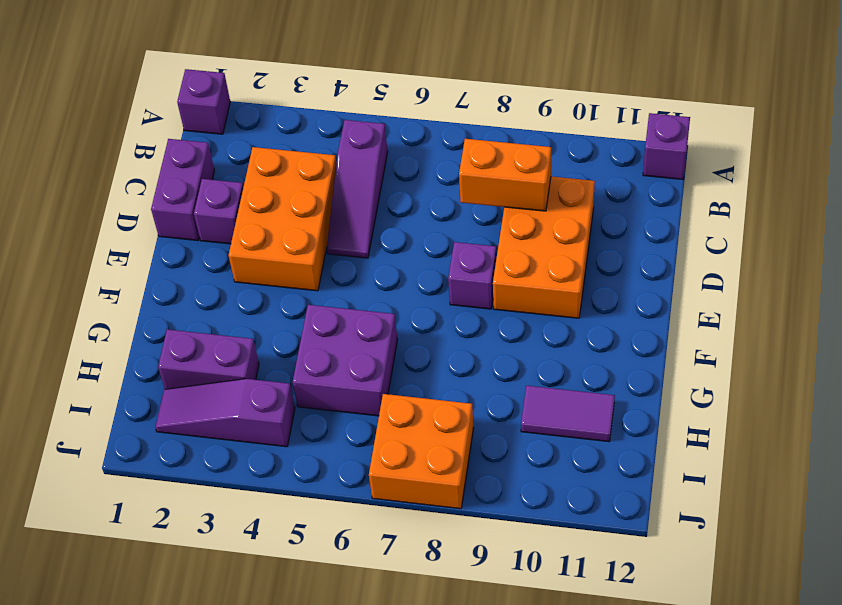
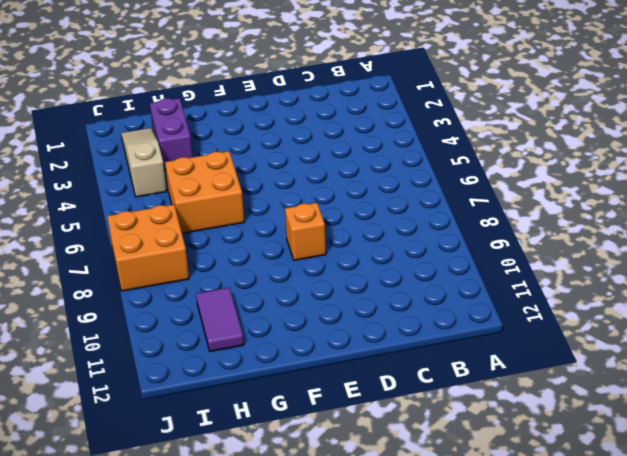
orange 1x1 brick [285,203,326,260] -> purple 1x1 brick [448,242,497,309]
orange 2x2 brick [165,151,244,233] -> purple 2x2 brick [293,305,397,416]
tan 1x3 slope [121,128,167,197] -> purple 1x3 slope [155,379,295,447]
none -> purple 1x1 brick [177,69,230,134]
none -> purple 1x1 brick [643,113,690,179]
none -> purple 1x3 slope [327,120,388,258]

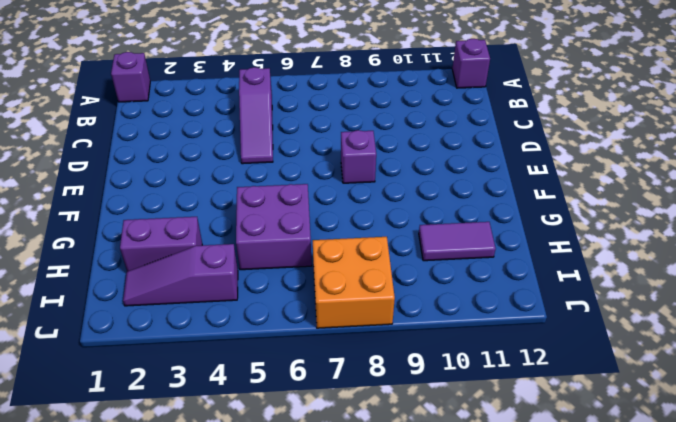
none -> purple 1x2 brick [151,139,214,240]
none -> orange 2x3 brick [229,147,337,291]
none -> orange 2x3 brick [493,176,595,318]

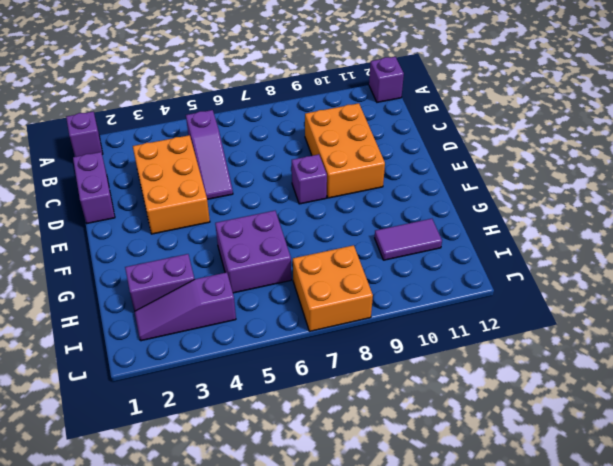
none -> purple 1x1 brick [194,179,243,244]
none -> orange 1x2 brick [459,139,551,211]

